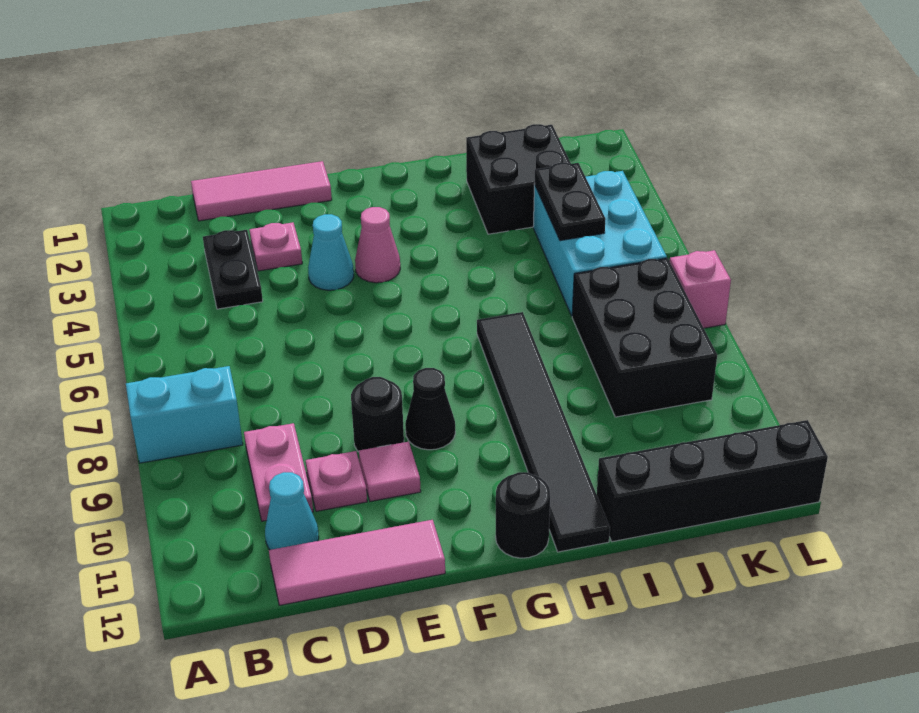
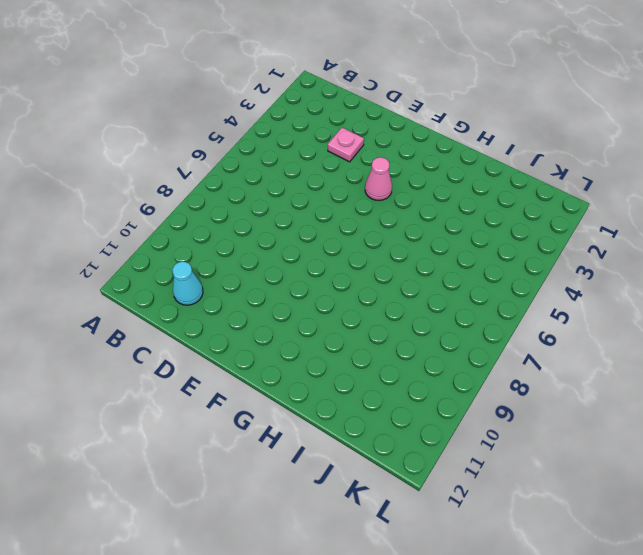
none -> cyan 1x2 brick [126,366,243,463]
none -> pink 1x3 tile [191,161,332,221]
none -> black 1x2 plate [203,230,263,309]

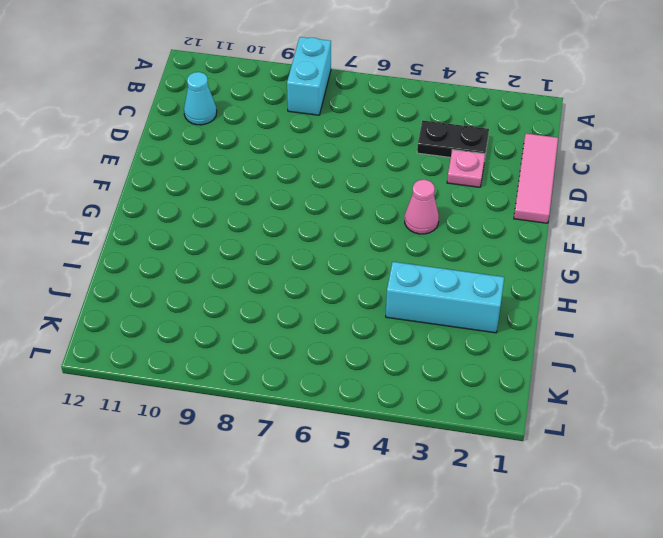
cyan 1x3 brick [386,262,504,333] -> black 2x2 brick [466,124,571,234]
none -> pink 1x2 plate [244,423,313,521]
none -> pink 1x3 tile [269,520,445,605]
none -> pink 1x1 plate [306,451,367,511]

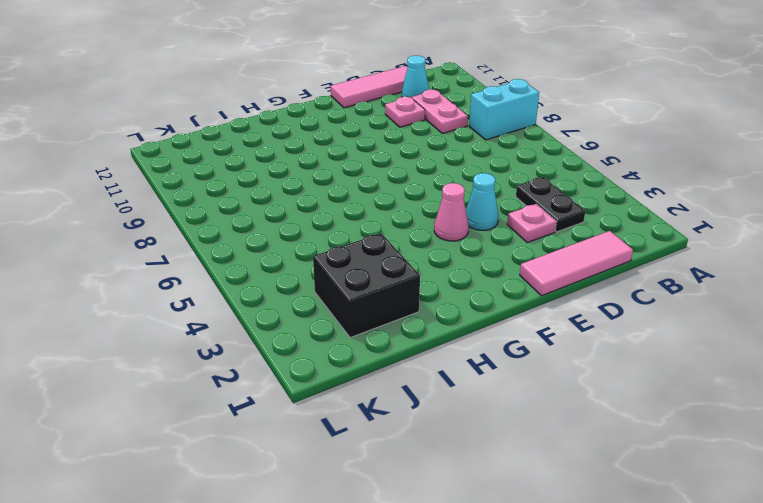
none -> black 1x1 round brick [351,377,404,452]
none -> pink 1x1 tile [359,442,421,501]
none -> black 1x1 cone [405,368,455,450]

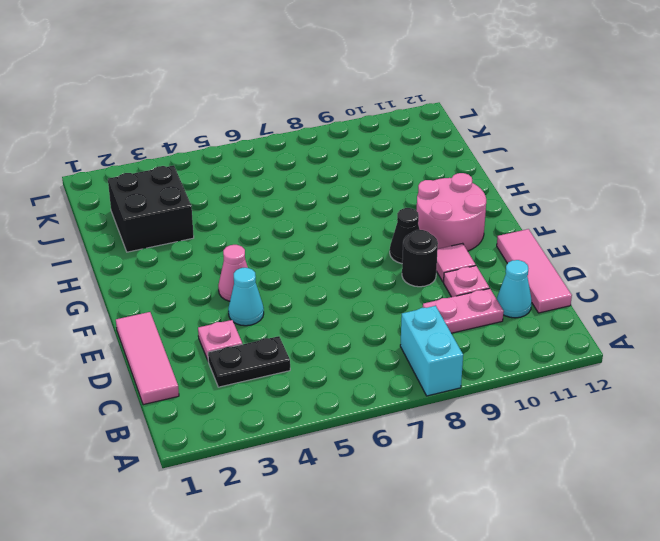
pink 2x2 round brick [417,173,486,251] -> none
none -> black 1x1 round brick [496,472,550,558]
none -> black 1x6 tile [477,312,610,552]
none -> black 1x4 brick [597,420,828,542]

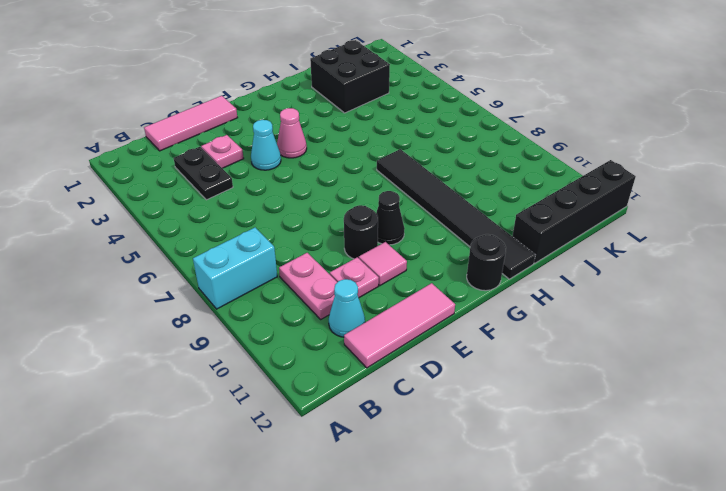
none -> cyan 2x3 brick [533,171,667,316]
none -> black 2x3 brick [572,258,717,417]
none -> pink 1x1 brick [670,250,731,328]

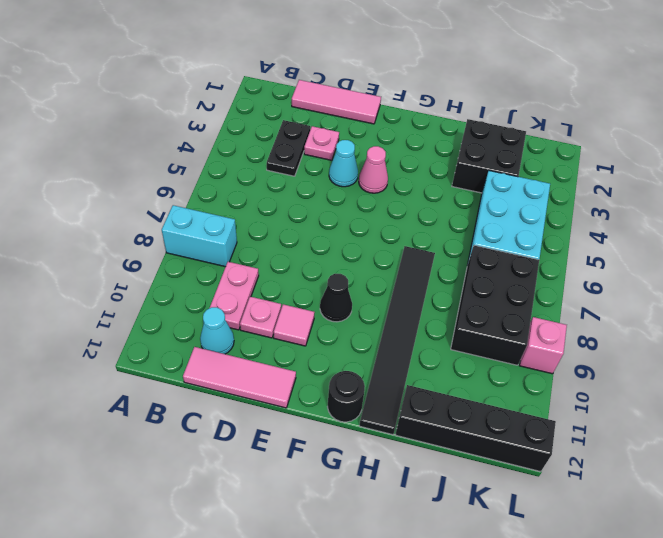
pink 1x1 brick [520,317,567,374] -> pink 1x1 brick moved to [670,250,731,328]
none -> black 1x1 round brick [351,377,404,452]
none -> black 1x2 plate [534,163,606,241]

